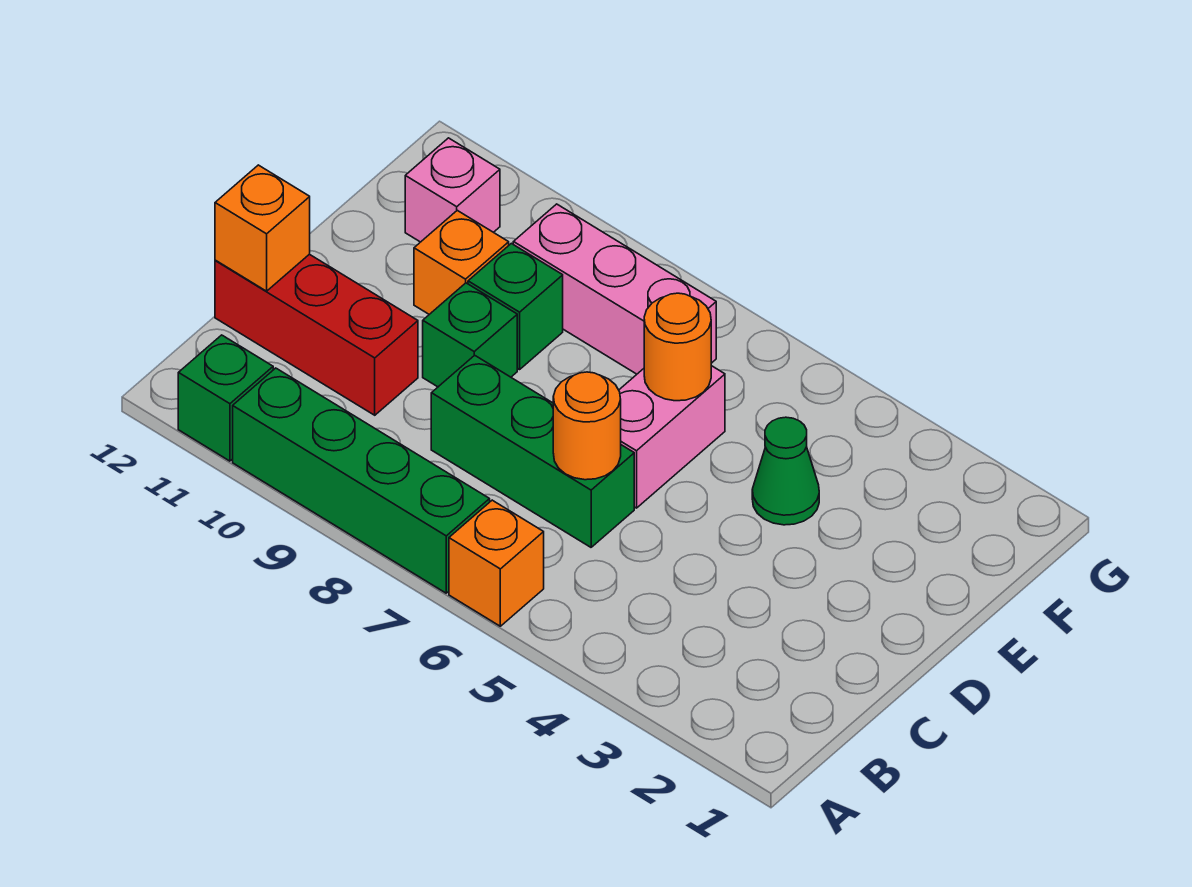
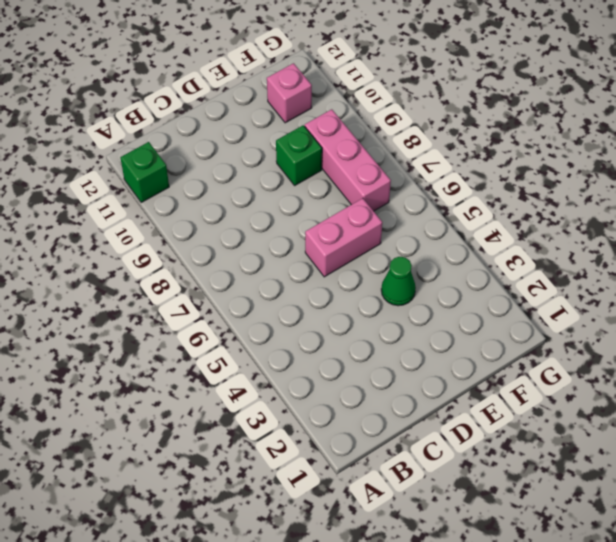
none -> orange 1x1 brick [449,500,544,626]
none -> green 1x4 brick [233,368,490,593]
none -> green 1x3 brick [431,355,634,547]

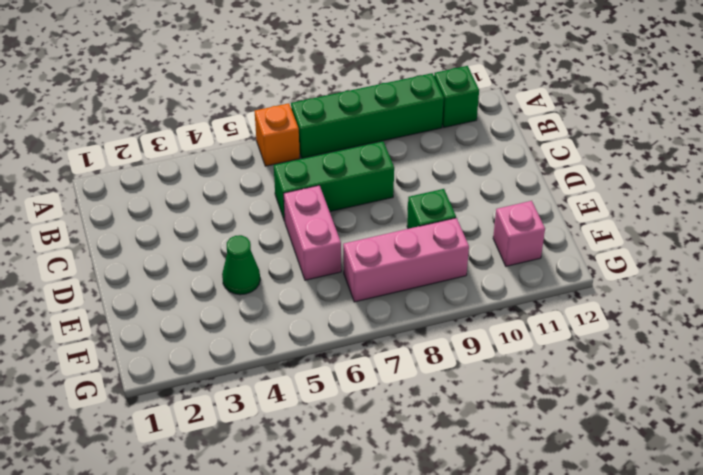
none -> red 1x3 brick [215,254,418,415]
none -> green 1x1 brick [423,283,517,387]
none -> orange 1x1 brick [414,210,509,314]

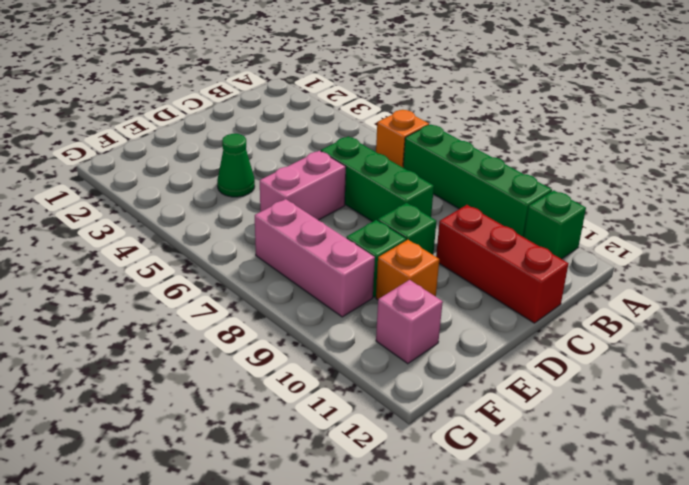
none -> orange 1x1 round brick [553,372,621,480]
none -> orange 1x1 brick [215,165,310,291]
none -> orange 1x1 round brick [644,293,711,401]

